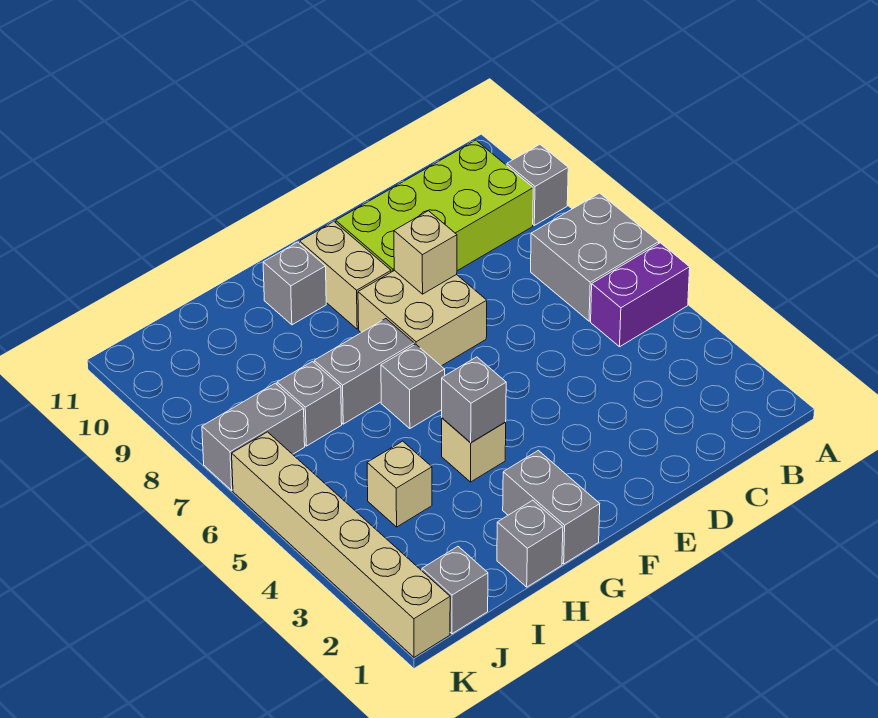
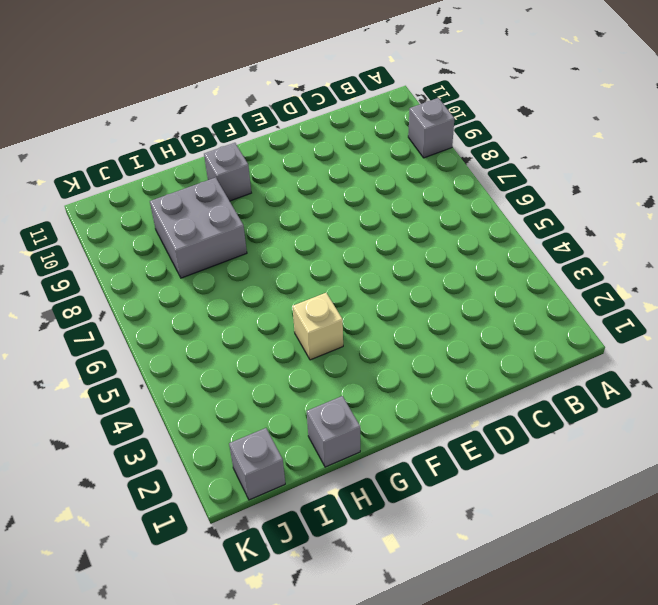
grey 2x2 brick [150,177,247,278] -> grey 2x2 brick moved to [531,193,659,321]
none -> purple 1x2 brick [591,243,690,347]
none -> lime 2x4 brick [336,140,533,272]
none -> tan 2x2 brick [358,270,487,366]

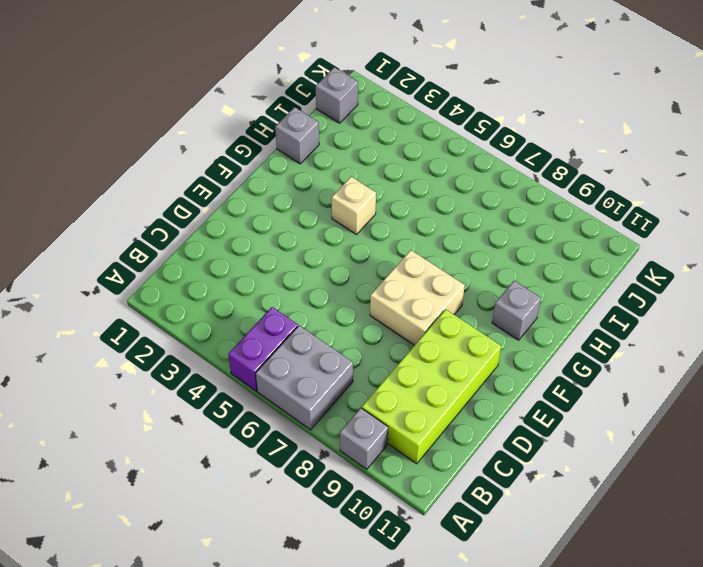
none -> tan 1x2 brick [300,221,391,329]
none -> grey 1x2 brick [503,450,600,564]
none -> grey 1x1 brick [381,344,445,429]

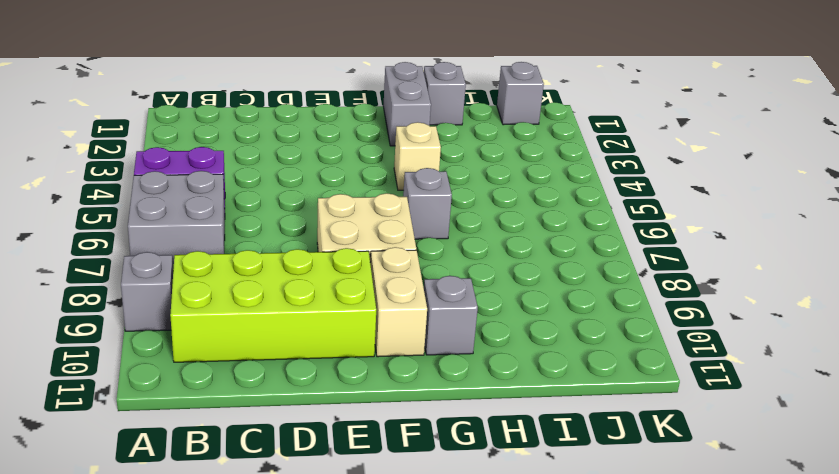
none -> grey 1x2 brick [314,319,414,424]
none -> tan 1x1 brick [367,441,432,527]
none -> grey 1x1 brick [277,362,342,446]

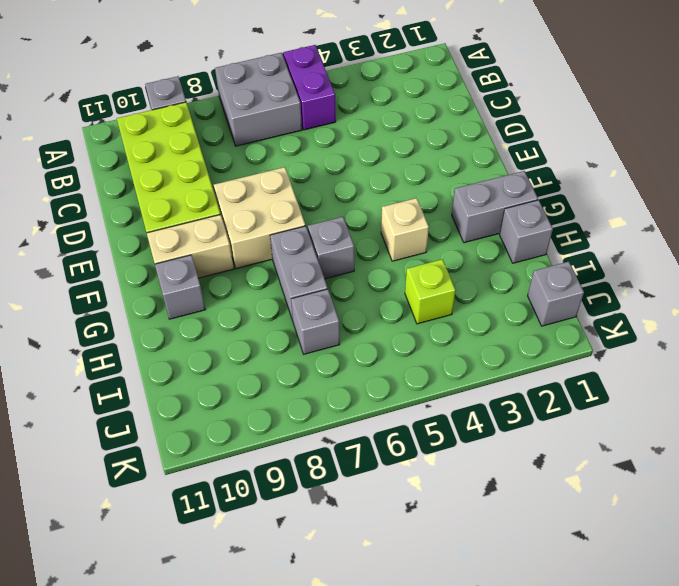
lime 1x1 brick [405,259,456,324] -> tan 1x1 brick [367,441,432,527]
none -> grey 1x2 brick [202,383,305,490]
none -> tan 1x6 brick [232,432,450,657]
none -> tan 1x1 brick [394,211,457,294]

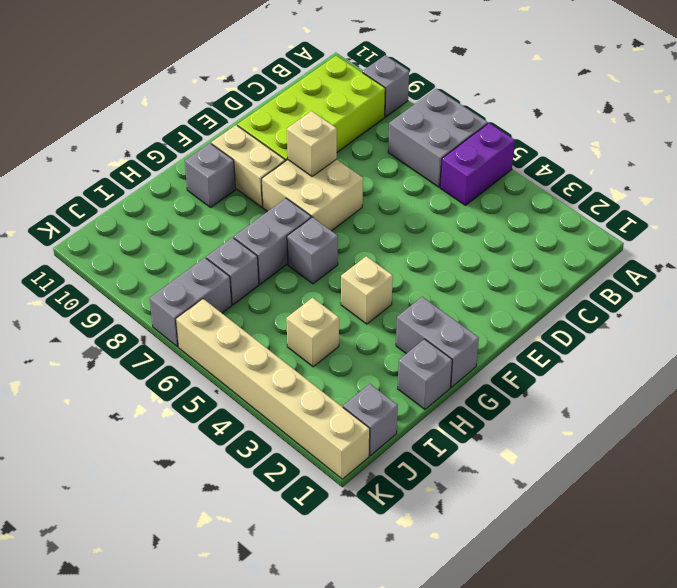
none -> grey 1x1 brick [442,357,506,443]

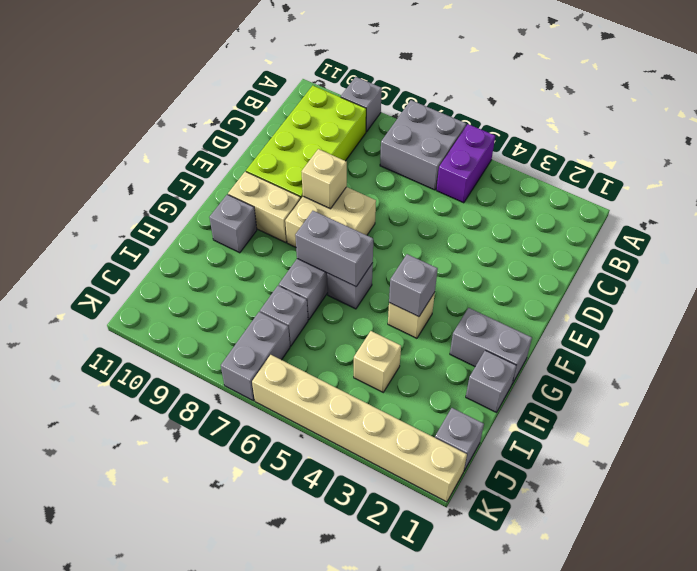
grey 1x2 brick [295,211,373,287] -> none

